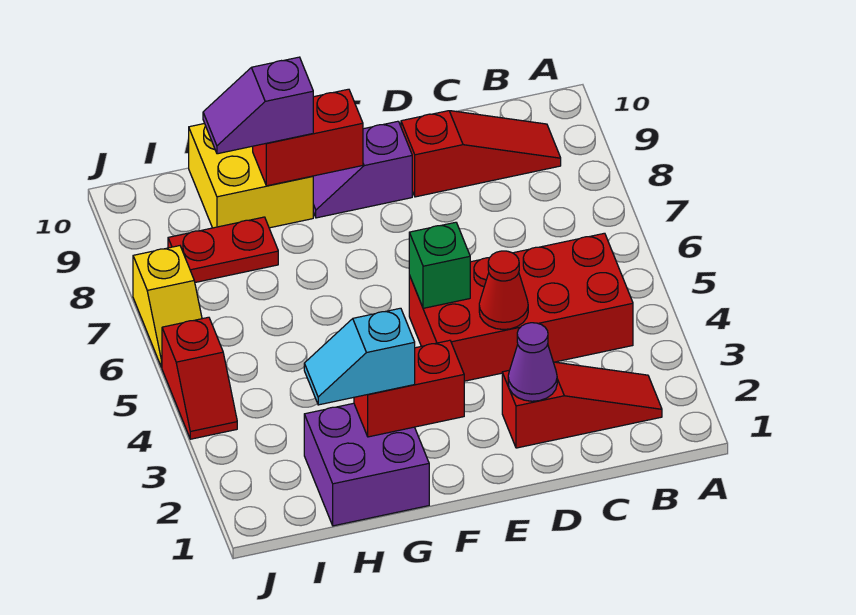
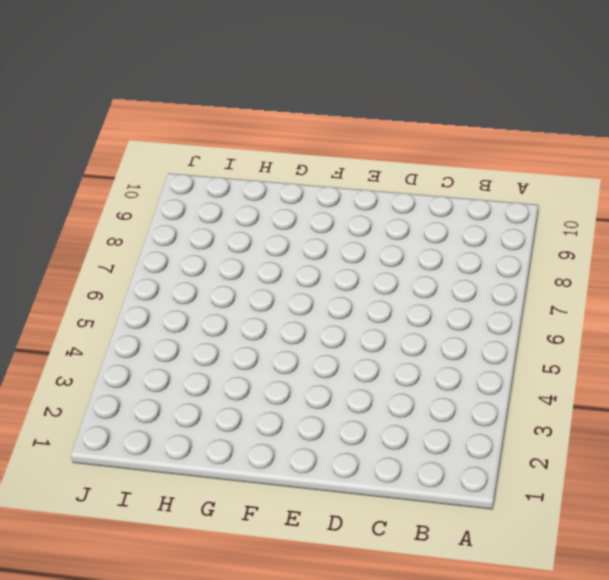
none -> red 1x3 slope [502,362,662,448]
none -> red 2x4 brick [409,233,633,381]
none -> red 1x3 slope [401,111,561,197]

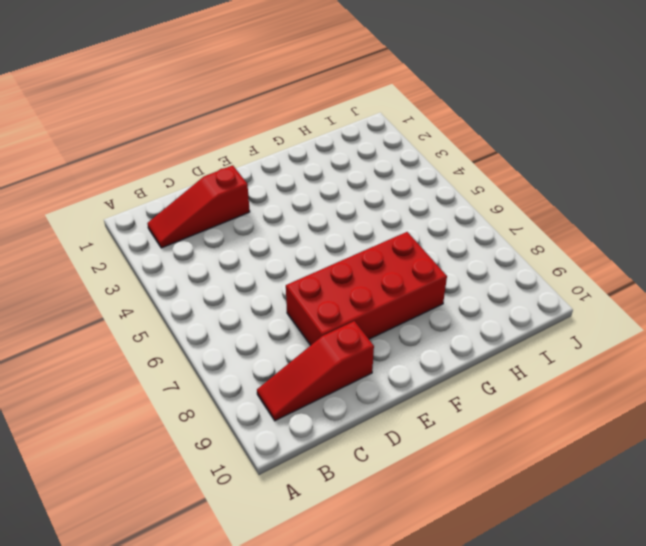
red 2x4 brick [286,232,447,345] -> red 2x4 brick moved to [409,233,633,381]
none -> purple 1x2 slope [313,121,412,218]
none -> purple 2x2 brick [304,403,429,526]
none -> yellow 2x2 brick [189,123,313,228]

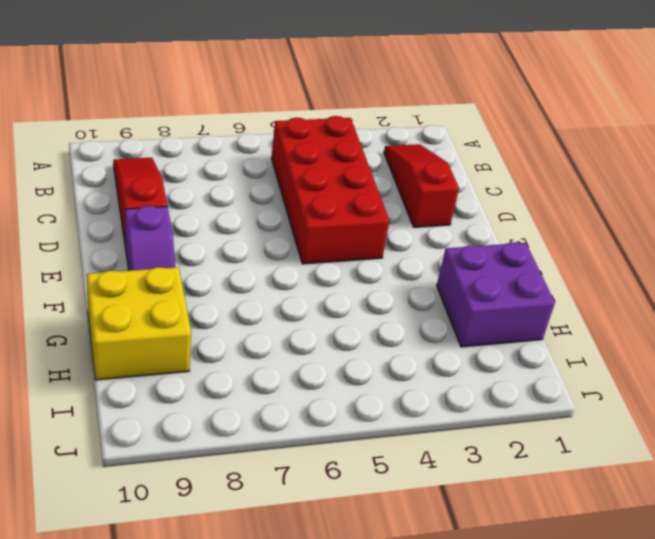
none -> red 1x2 plate [168,217,278,282]
none -> red 1x2 slope [162,317,237,439]
none -> yellow 1x2 slope [133,246,202,367]

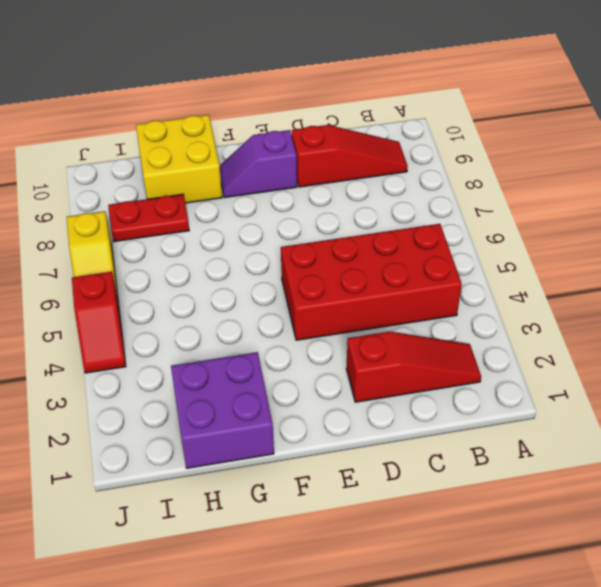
none -> purple 1x1 cone [508,323,557,401]
none -> red 1x1 cone [479,251,528,330]
none -> green 1x1 brick [409,222,470,308]

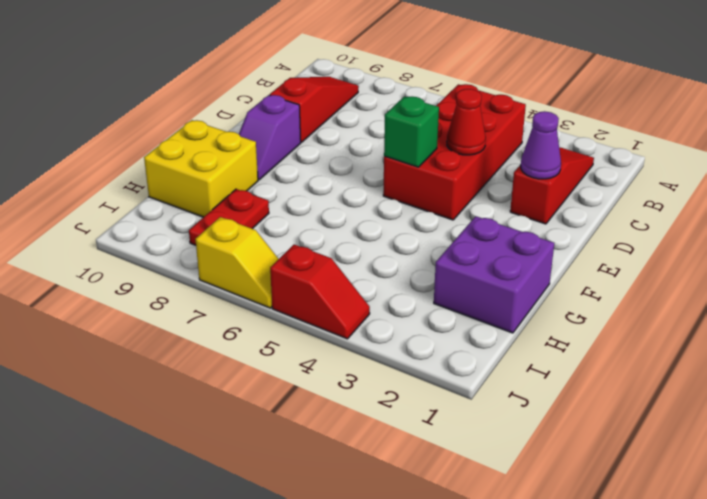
none -> red 1x2 brick [354,340,464,437]
none -> red 1x2 brick [253,89,363,186]
none -> cyan 1x2 slope [304,308,415,405]

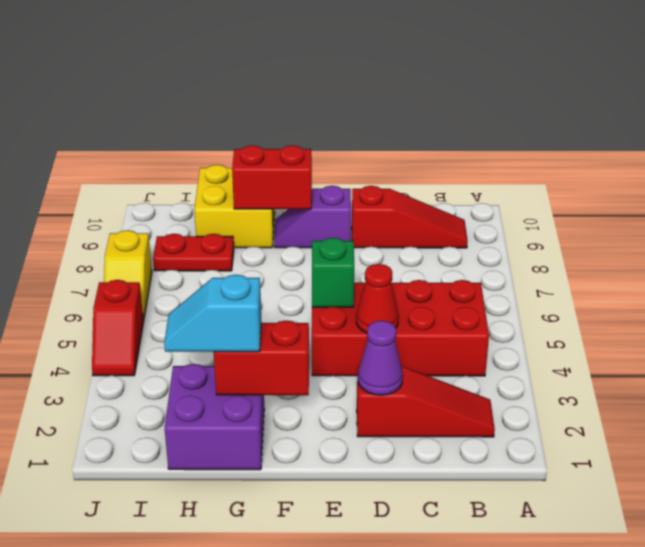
none -> purple 1x2 slope [203,57,313,154]

